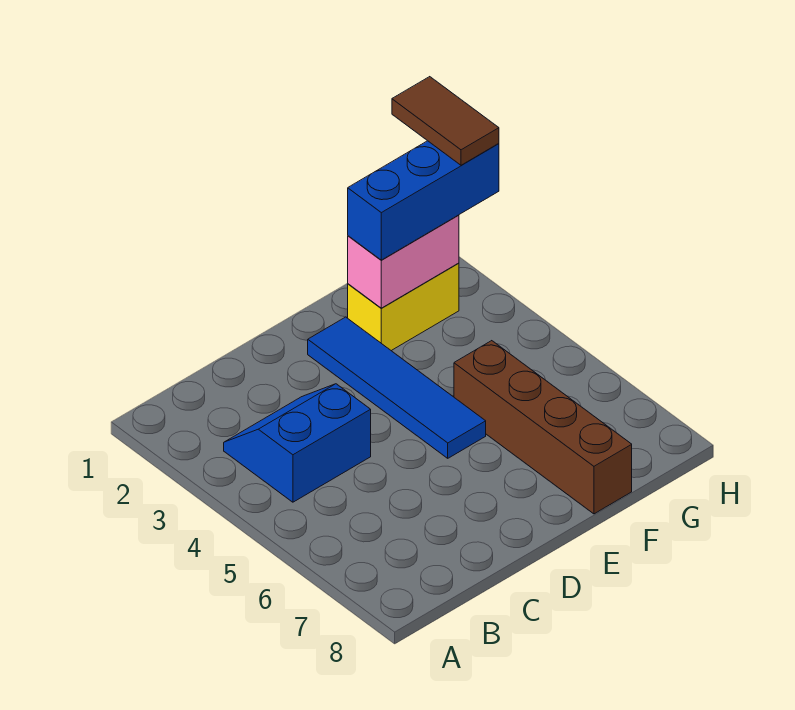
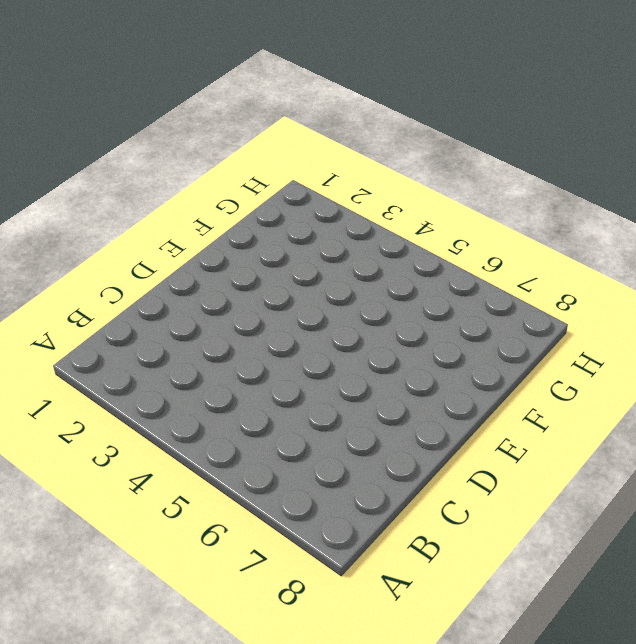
none -> blue 2x2 slope [224,384,371,502]
none -> blue 1x4 tile [308,317,486,458]

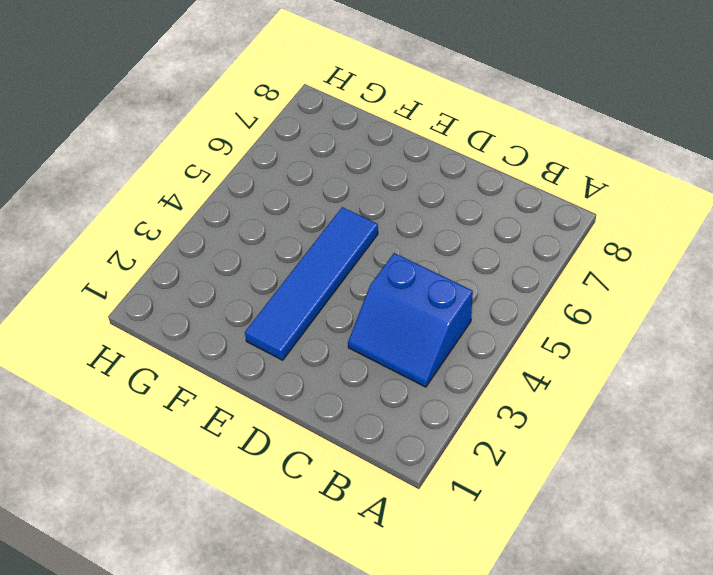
none -> yellow 1x2 brick [348,263,459,351]
none -> brown 1x4 brick [454,341,632,514]

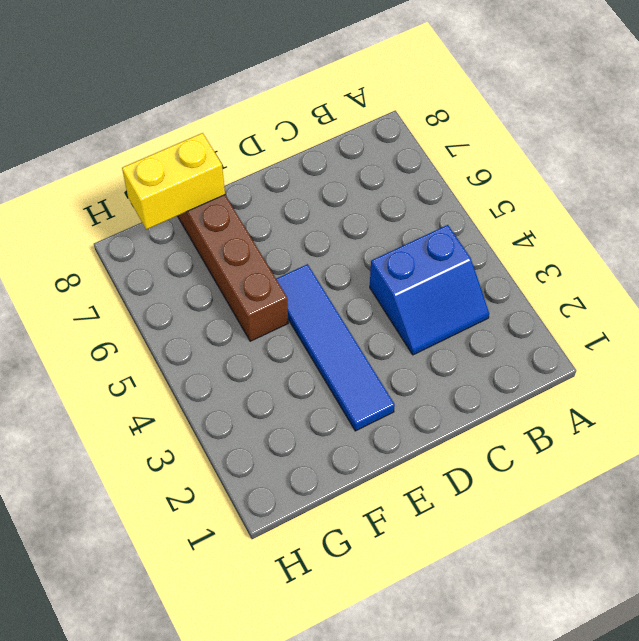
yellow 1x2 brick [122,133,225,229] -> yellow 1x2 brick moved to [348,263,459,351]
none -> pink 1x2 brick [348,215,459,308]
none -> blue 1x3 brick [348,141,499,260]

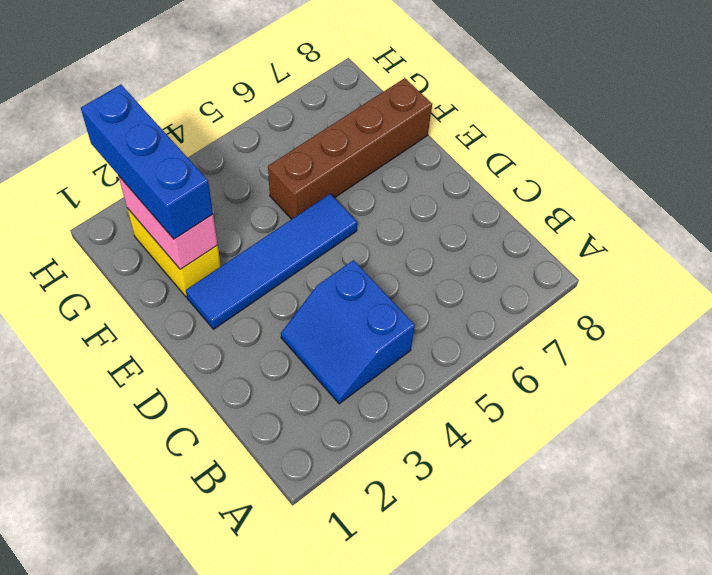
none -> brown 1x2 tile [392,77,499,165]

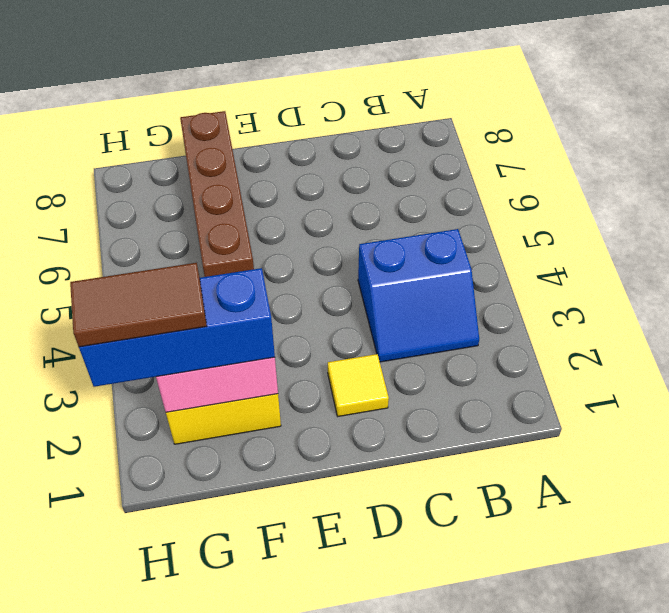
yellow 1x1 tile [328,354,389,416] -> none
brown 1x2 tile [70,263,207,347] -> brown 1x2 tile turned to [392,77,499,165]
none -> blue 1x4 tile [308,317,486,458]

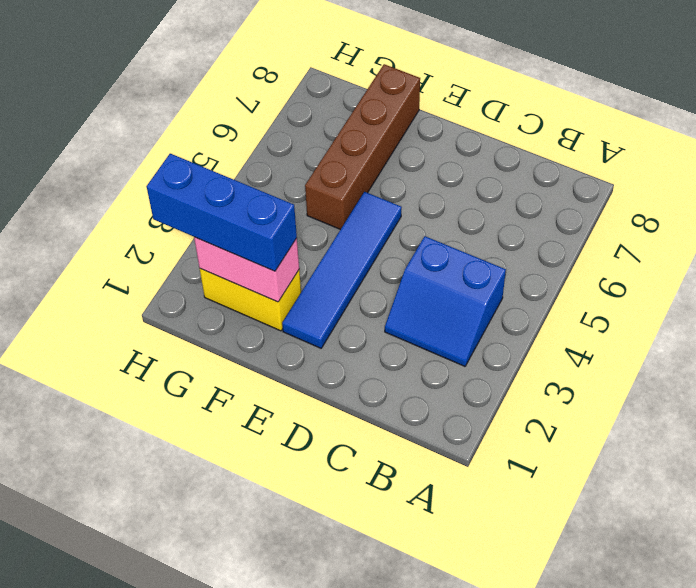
none -> brown 1x2 tile [392,77,499,165]

